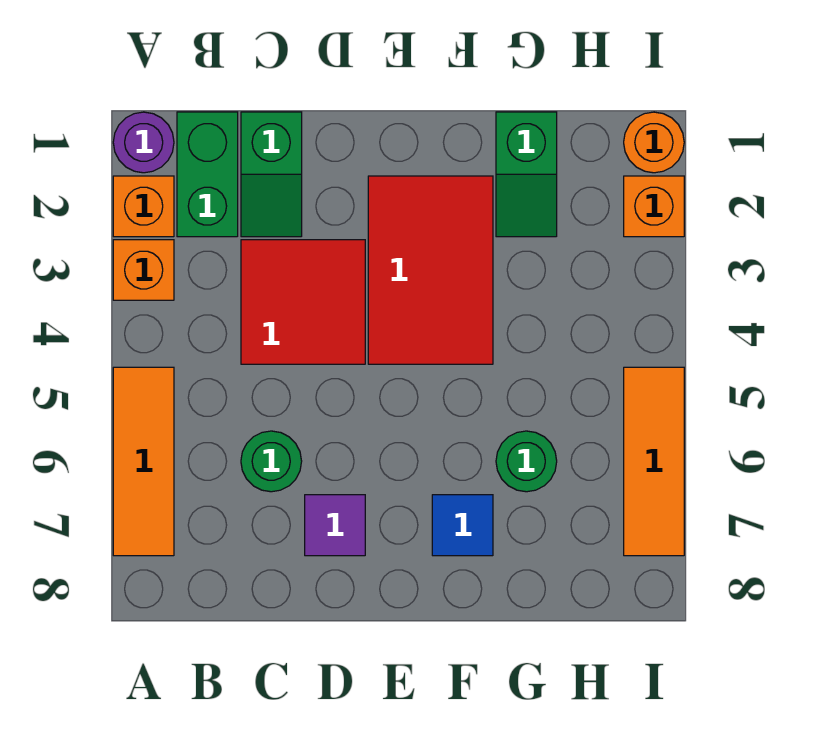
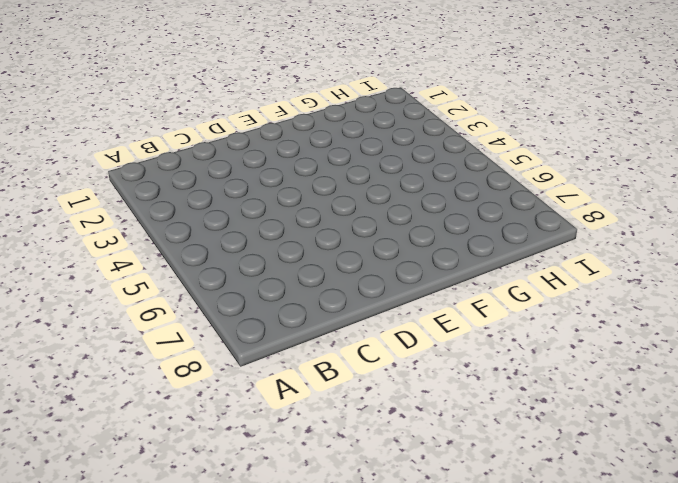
none -> purple 1x1 round brick [113,112,174,173]
none -> orange 1x1 brick [113,176,174,237]
none -> orange 1x1 brick [113,240,174,300]

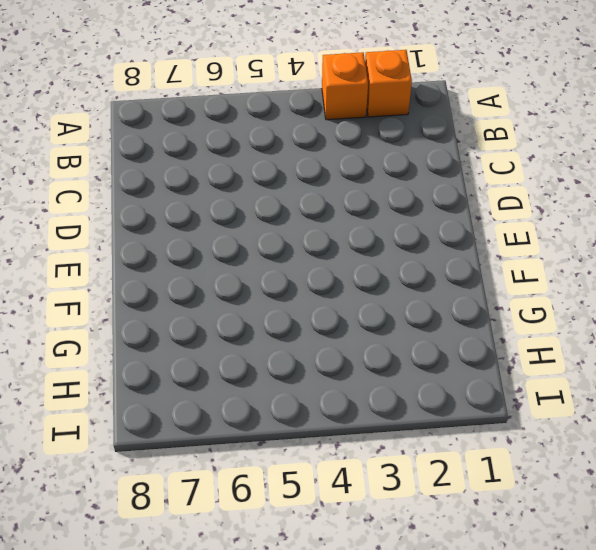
none -> purple 1x1 round brick [113,112,174,173]
none -> orange 1x3 tile [113,367,174,556]
none -> green 1x2 brick [177,112,238,237]

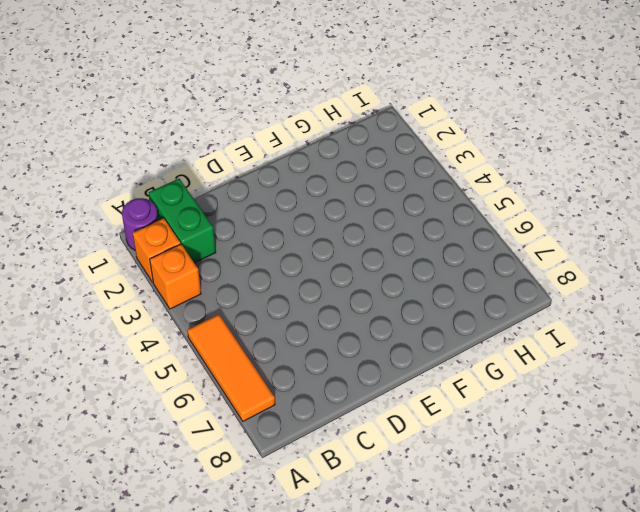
none -> green 1x2 slope [241,112,302,237]
none -> red 2x2 tile [241,240,365,364]
none -> green 1x1 round brick [241,431,302,492]

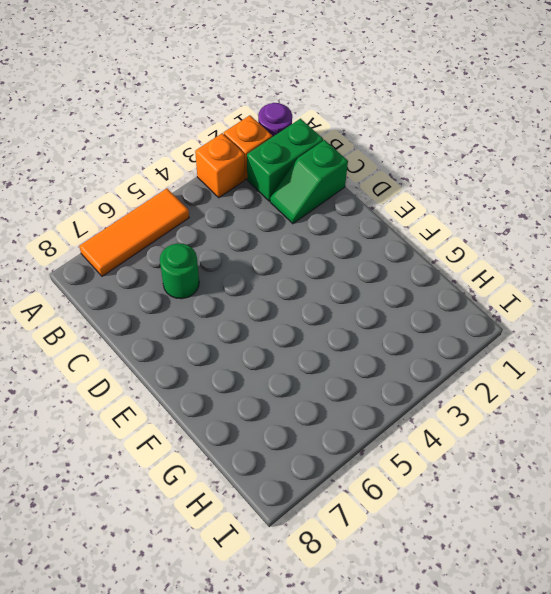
none -> red 2x2 tile [241,240,365,364]
none -> purple 1x1 tile [305,495,365,556]
none -> red 2x3 tile [368,176,493,364]

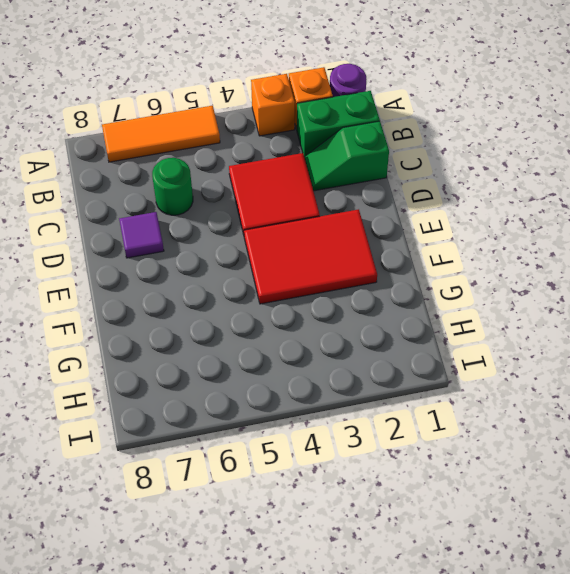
none -> blue 1x1 tile [432,495,493,556]
none -> green 1x2 slope [496,112,557,237]
none -> green 1x1 round brick [496,431,557,492]

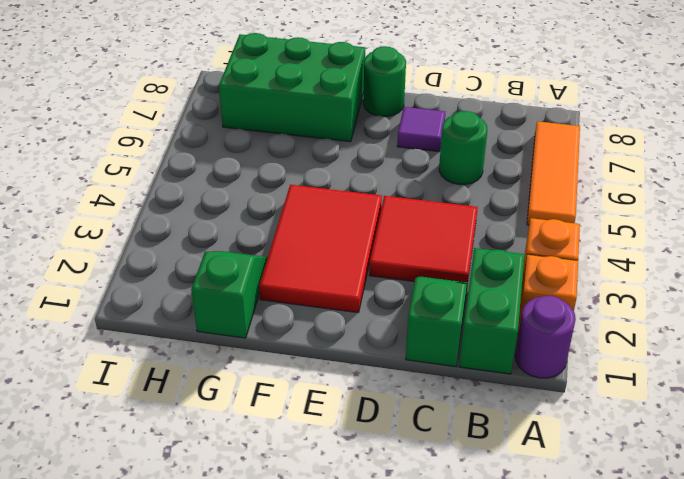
green 1x1 round brick [363,46,406,116] -> green 1x1 round brick moved to [496,431,557,492]
green 2x3 brick [219,33,365,142] -> blue 1x1 tile [432,495,493,556]
none -> orange 1x1 round brick [624,112,684,173]
none -> orange 1x1 brick [624,176,684,237]
none -> orange 1x3 tile [624,367,684,556]

